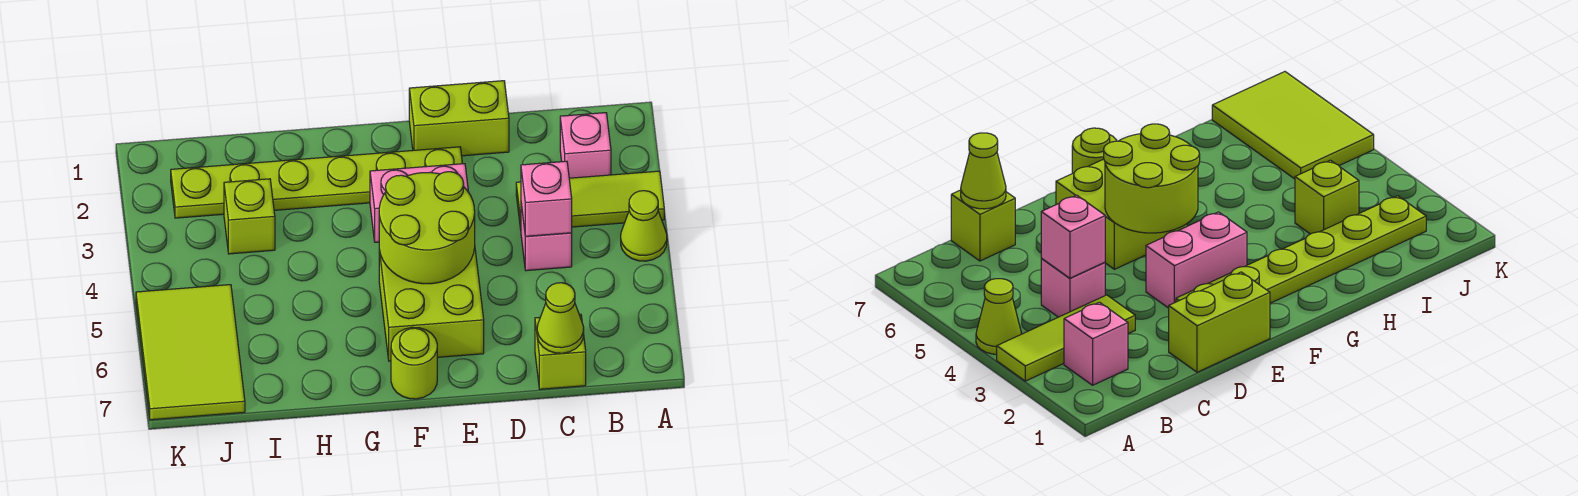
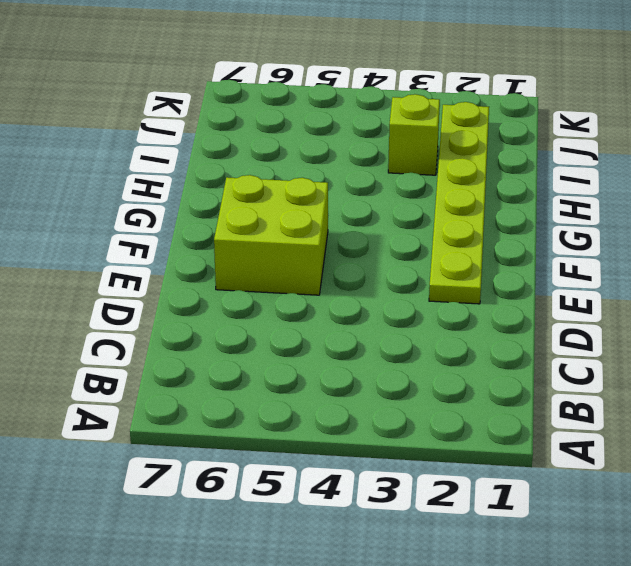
none -> lime 1x3 tile [516,171,664,229]
none -> lime 1x1 cone [621,191,667,261]
none -> pink 1x1 brick [560,113,611,178]

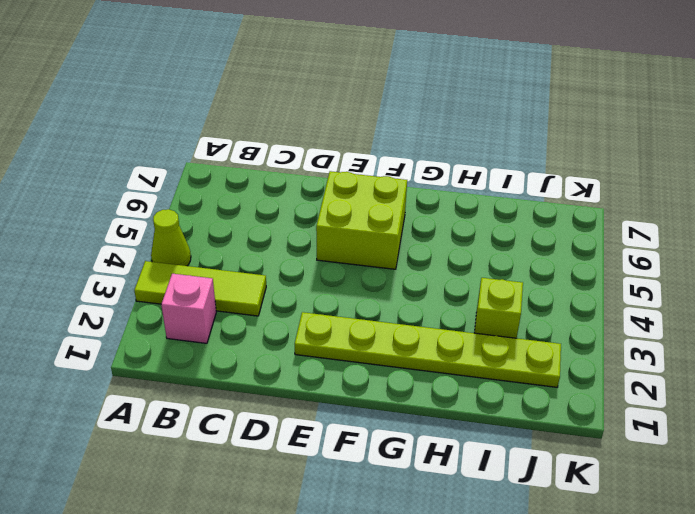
none -> pink 1x1 brick [521,204,572,271]
none -> lime 1x1 brick [535,314,586,389]
none -> lime 1x2 brick [409,81,509,156]

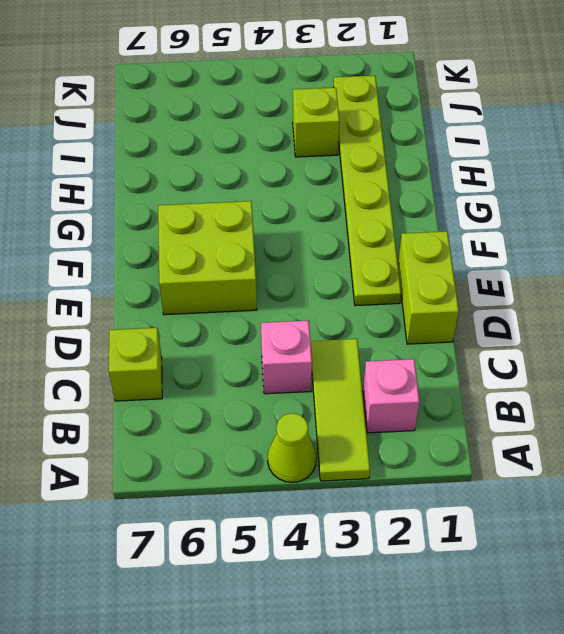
none -> pink 1x2 brick [370,164,468,242]
none -> lime 1x1 round brick [391,327,437,399]
none -> lime 2x3 tile [136,285,245,420]

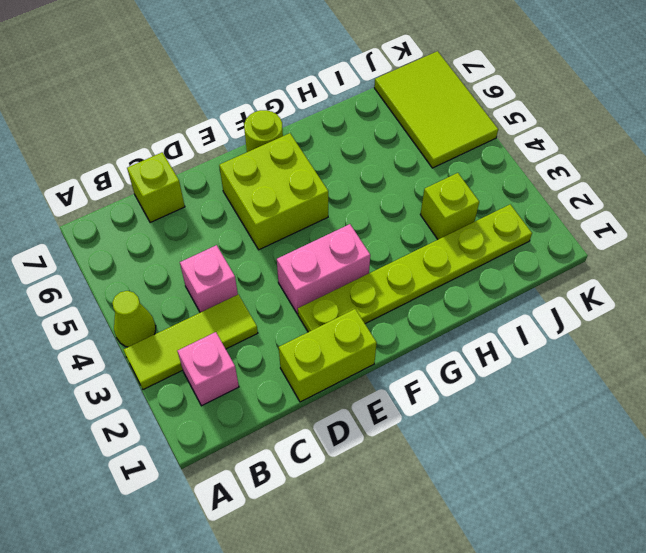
none -> pink 1x1 brick [521,161,572,236]
none -> lime 1x1 cone [537,283,584,353]
none -> lime 2x2 round brick [379,172,475,284]

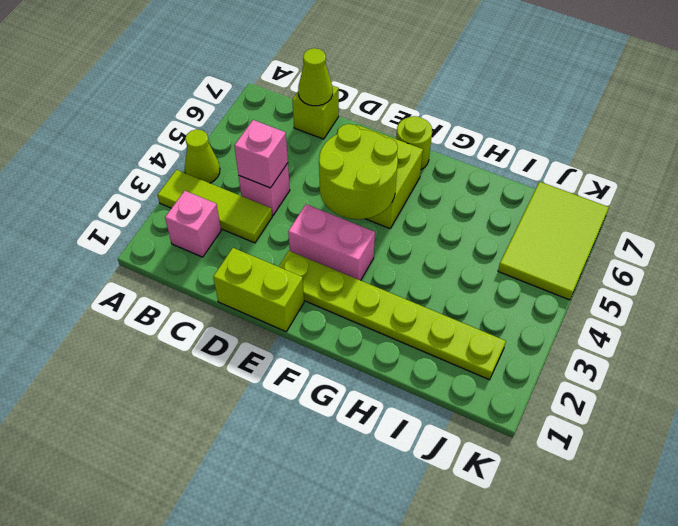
none -> lime 1x1 brick [224,179,275,254]

